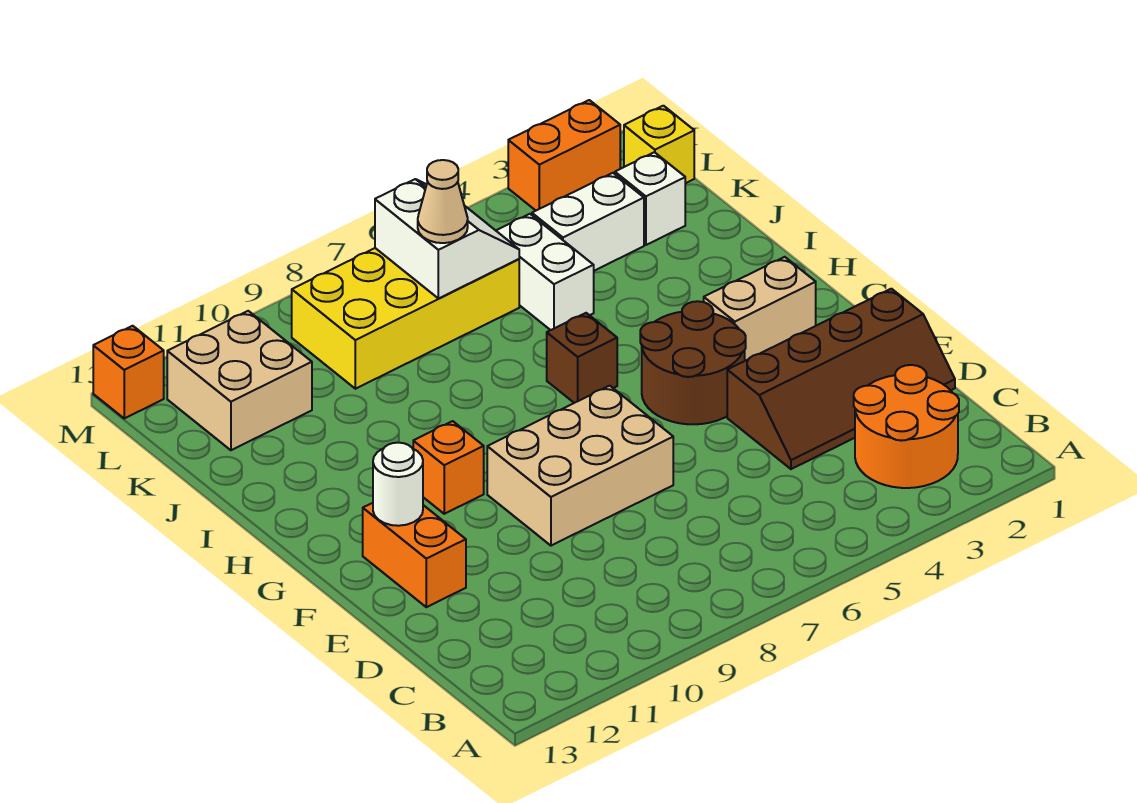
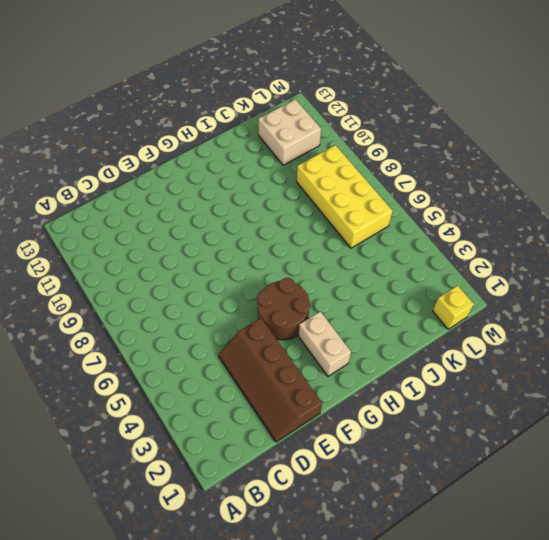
none -> orange 2x2 round brick [854,365,959,488]
none -> tan 2x3 brick [487,386,673,546]
none -> orange 1x2 brick [363,503,466,607]

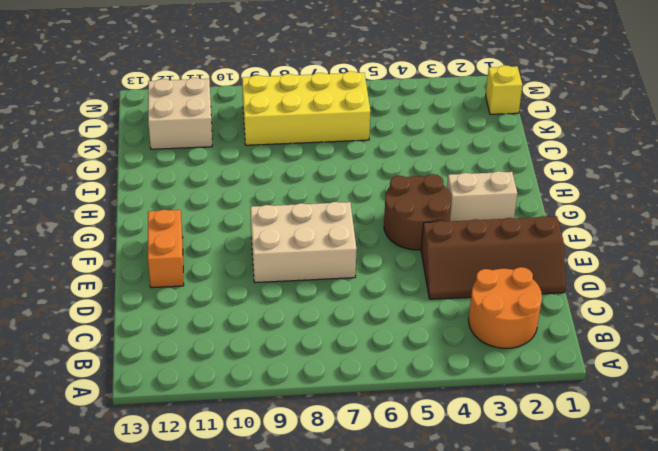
none -> orange 1x1 brick [413,421,484,514]
none -> brown 1x1 brick [547,313,617,403]
none -> white 1x2 brick [496,214,594,330]

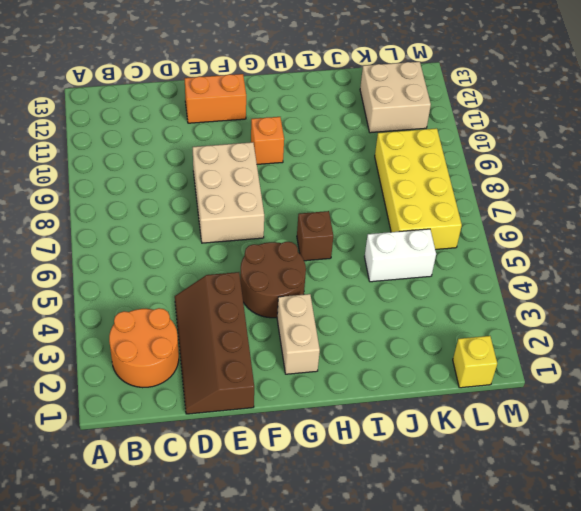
none -> white 1x1 brick [615,152,685,245]
none -> white 1x2 brick [532,173,644,271]
none -> orange 1x2 brick [508,100,620,210]

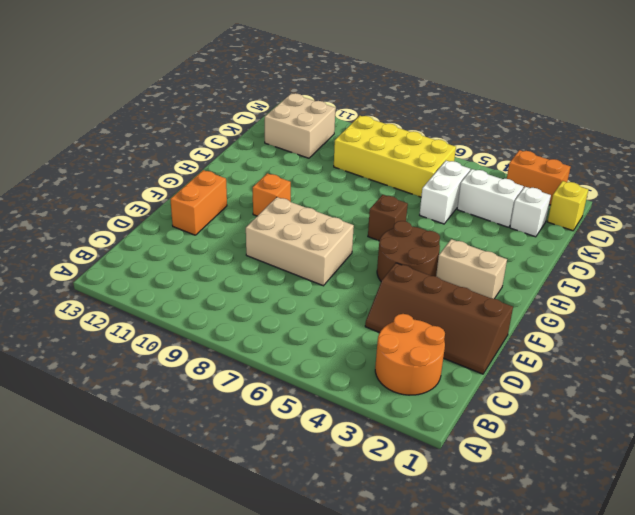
none -> orange 1x1 brick [93,326,164,418]
none -> white 1x1 round brick [373,443,423,526]
none -> white 2x2 slope [375,179,519,299]

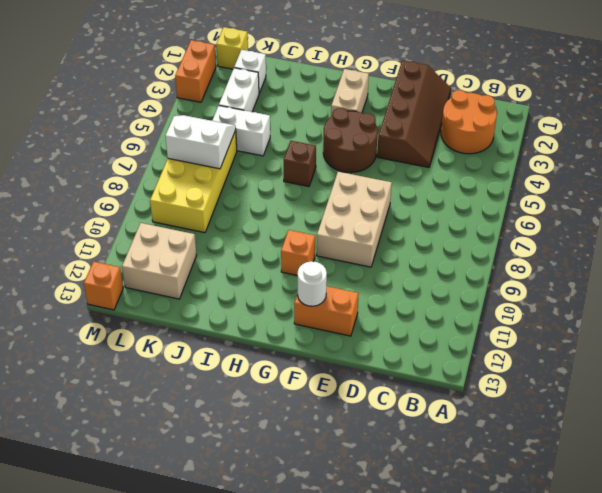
none -> tan 1x1 cone [418,160,468,243]

